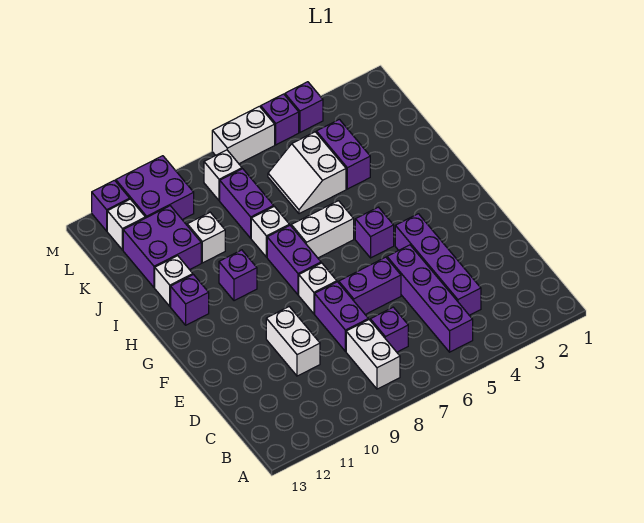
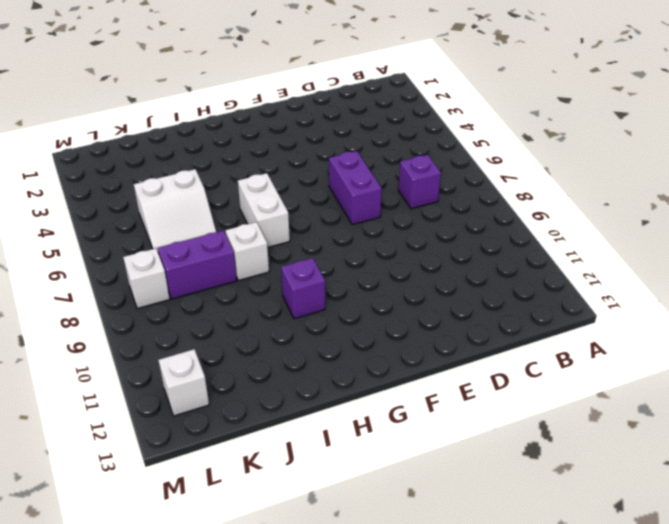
none -> purple 1x4 brick [387,245,473,352]
none -> white 1x2 brick [346,320,400,389]
none -> purple 1x4 brick [395,214,481,315]

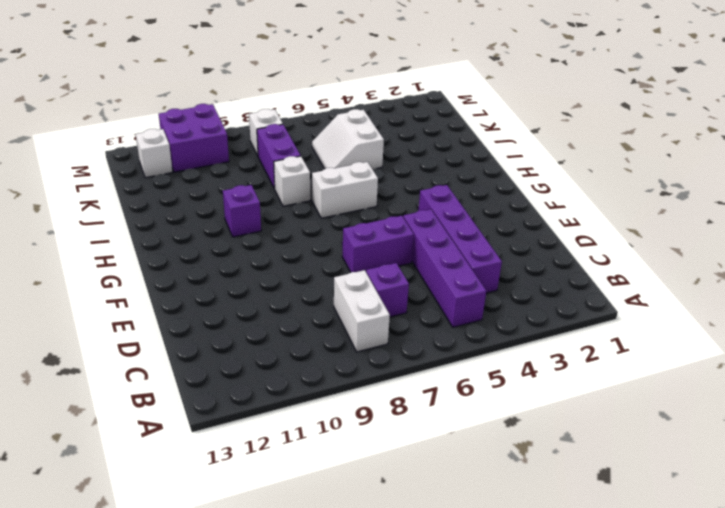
none -> purple 1x2 brick [315,282,368,351]
none -> white 1x2 brick [266,307,320,376]
none -> white 1x1 brick [299,263,337,314]

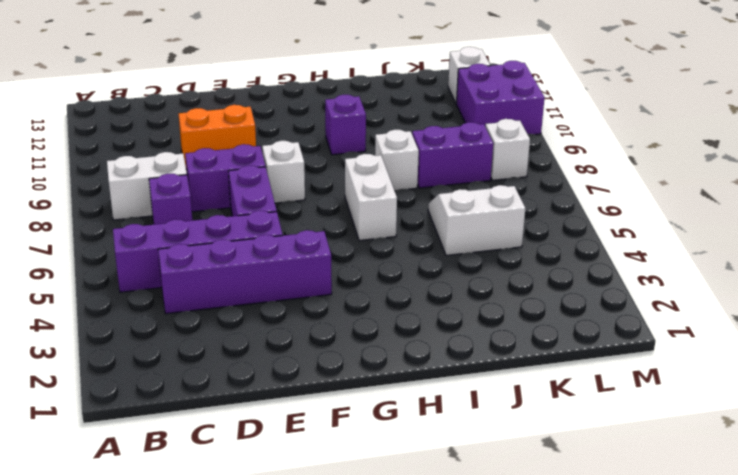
orange 1x2 brick [179,105,256,166] -> white 1x2 brick [266,307,320,376]
none -> purple 1x1 brick [355,207,394,258]
none -> purple 1x2 brick [267,225,321,295]
none -> purple 1x1 brick [171,275,209,325]

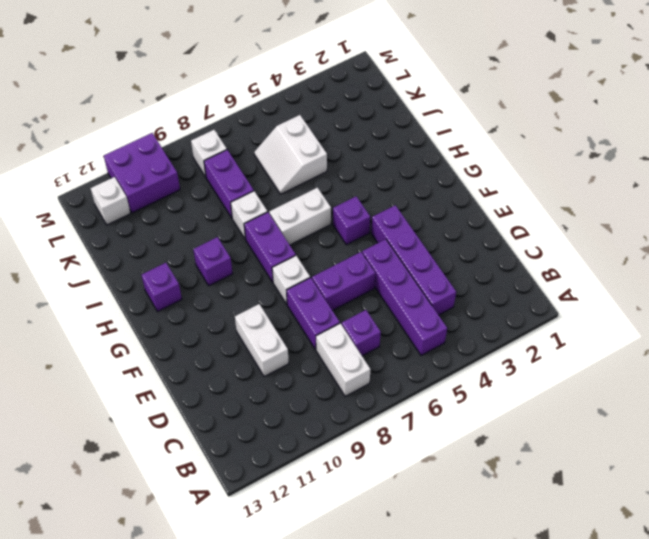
none -> white 1x1 brick [155,256,193,306]
none -> purple 1x2 brick [316,119,370,189]
none -> white 1x1 brick [187,212,225,263]

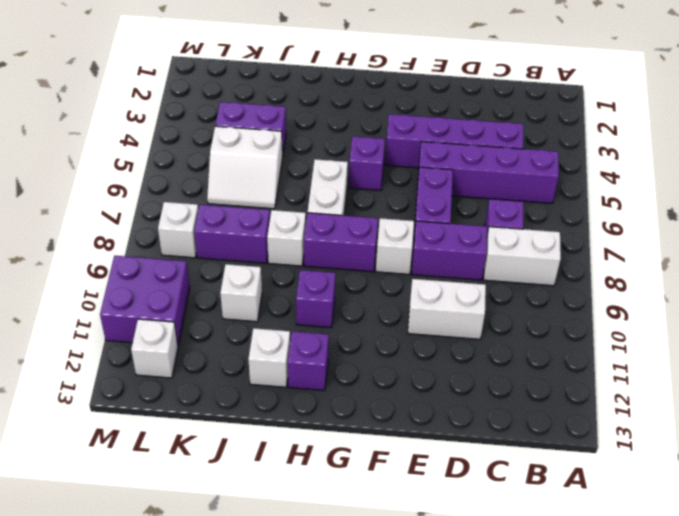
none -> purple 2x2 brick [123,206,201,288]
none -> purple 1x1 brick [285,82,323,132]
none -> purple 1x1 brick [261,94,299,145]

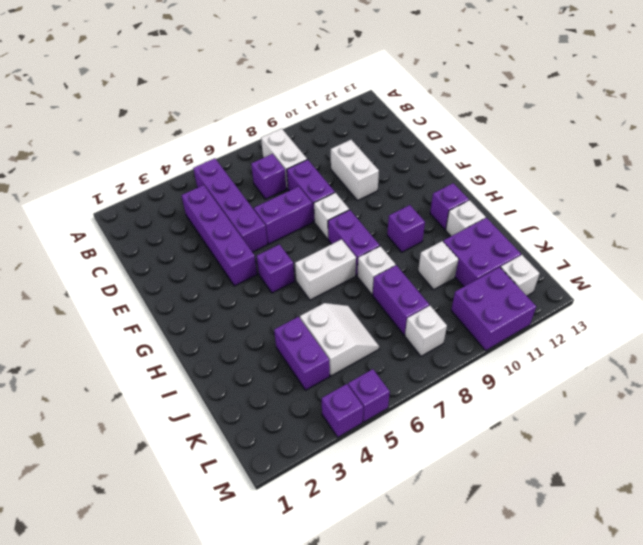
none -> white 1x2 brick [212,106,275,164]
none -> purple 1x1 brick [92,180,130,231]

